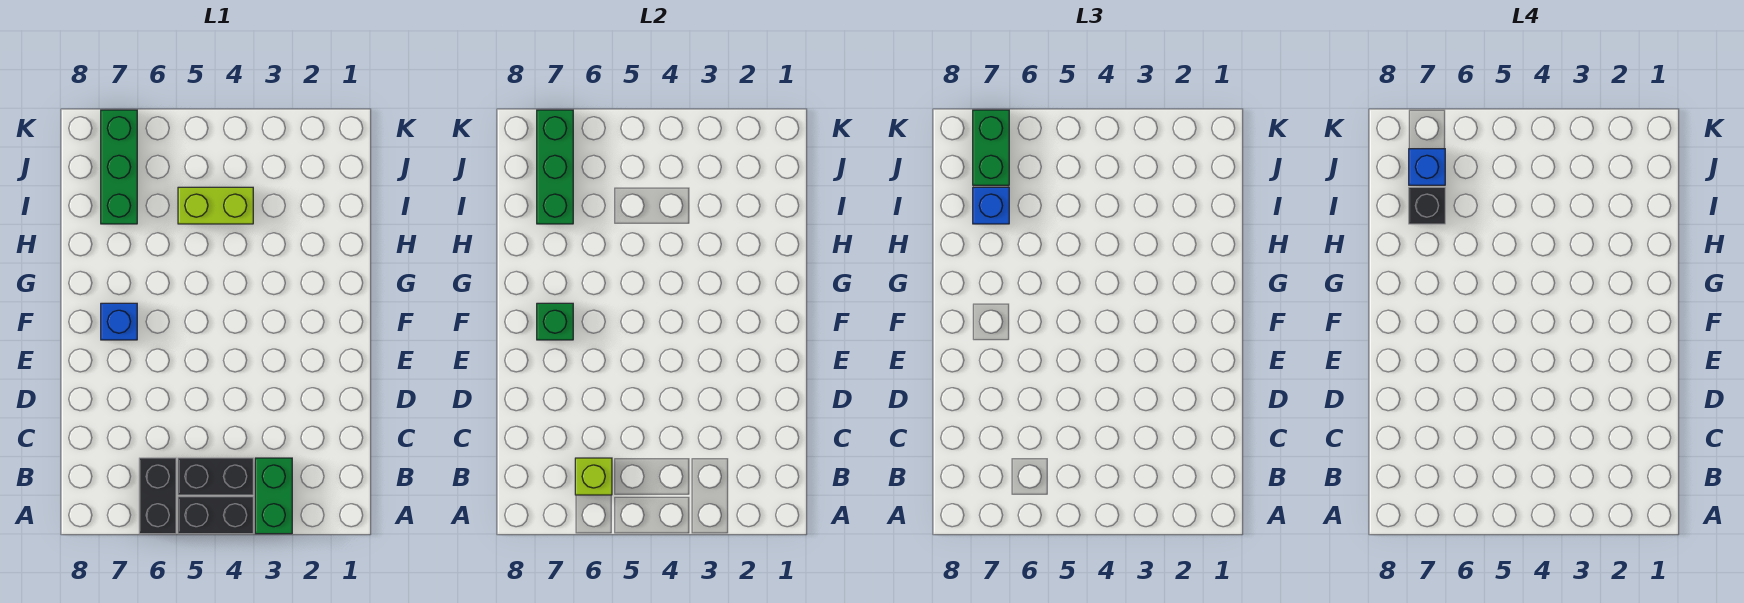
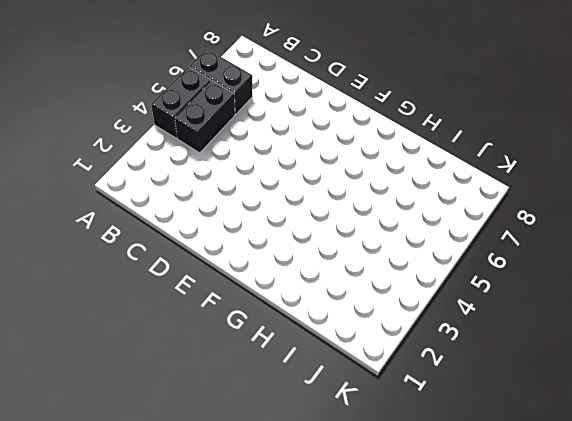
none -> green 1x2 brick [255,458,292,534]
none -> blue 1x1 brick [101,303,137,340]
none -> lime 1x2 brick [178,187,253,224]

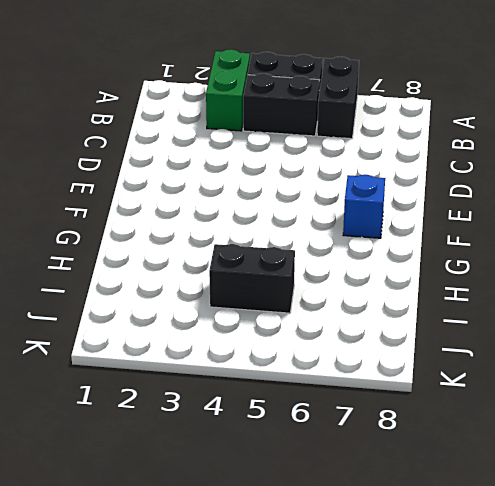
black 1x2 brick [209,244,295,313] -> lime 1x2 brick [178,187,253,224]
none -> green 1x3 brick [101,110,137,224]
none -> lime 1x1 brick [575,458,612,495]
none -> green 1x1 brick [537,303,573,340]

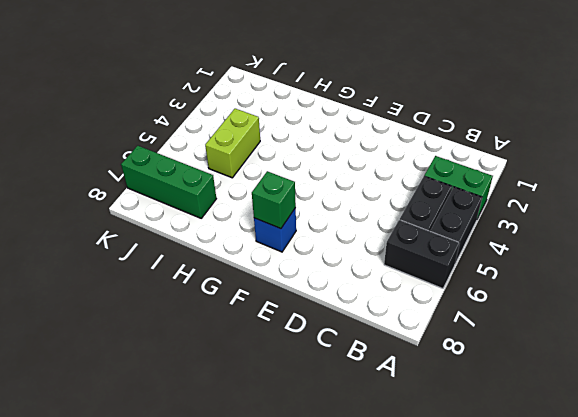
none -> lime 1x1 brick [575,458,612,495]
none -> green 1x3 brick [537,110,573,224]
none -> blue 1x1 brick [973,187,1009,224]

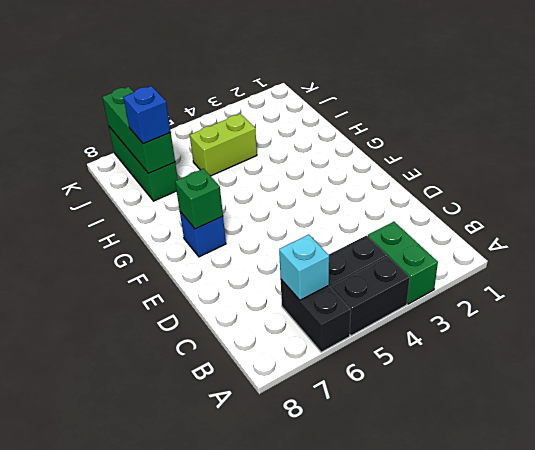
cyan 1x1 brick [279,234,329,300] -> lime 1x1 brick [575,458,612,495]
none -> green 1x2 brick [973,110,1009,185]
none -> black 1x1 brick [1409,187,1445,224]
none -> blue 1x1 brick [1409,149,1445,185]

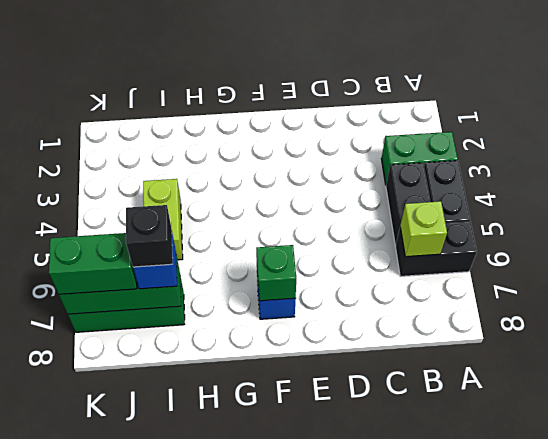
none -> blue 1x1 brick [1409,149,1445,185]

